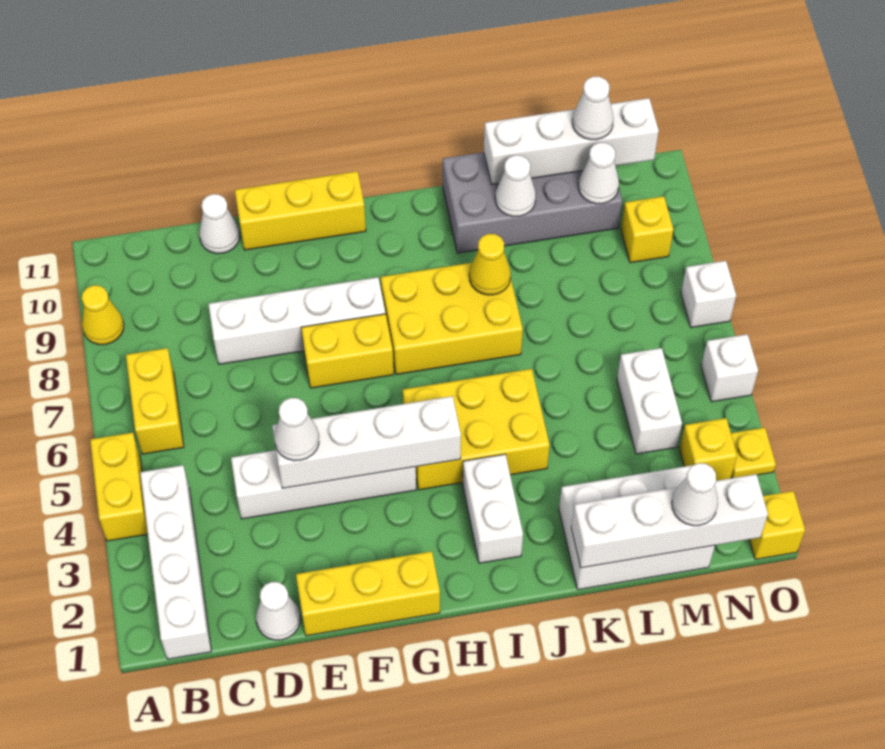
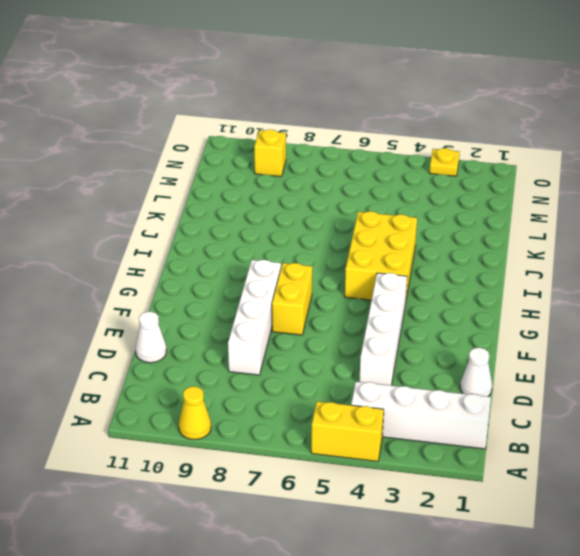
none -> yellow 1x2 brick [126,348,184,454]
none -> yellow 1x3 brick [296,551,440,636]
none -> yellow 1x3 brick [235,171,366,250]
none -> yellow 2x3 brick [381,263,523,374]

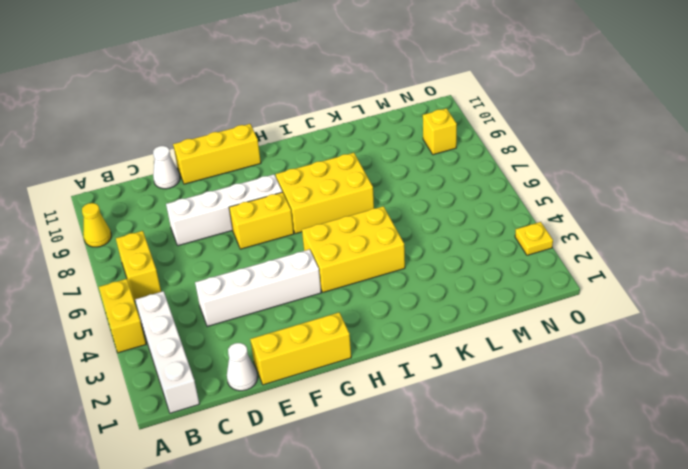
none -> white 1x2 brick [463,454,523,563]
none -> grey 2x4 brick [443,152,622,253]
none -> white 2x3 brick [559,465,715,590]
none -> white 1x2 brick [617,348,682,454]

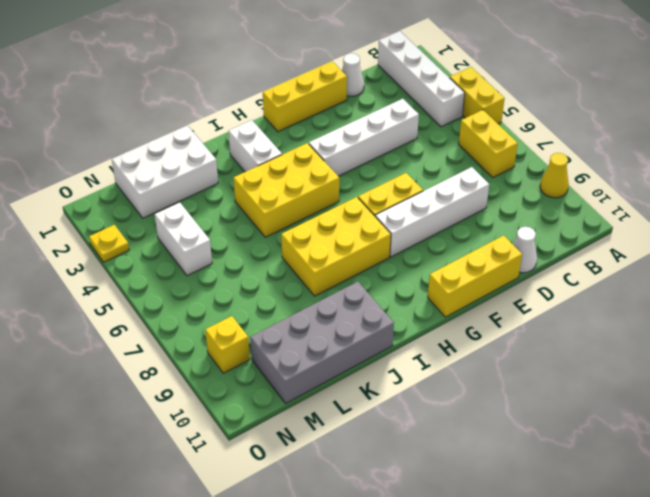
none -> yellow 1x1 brick [679,418,737,481]
none -> yellow 1x1 brick [749,491,805,559]
none -> white 1x1 brick [701,334,758,402]
none -> white 1x1 brick [681,261,736,327]

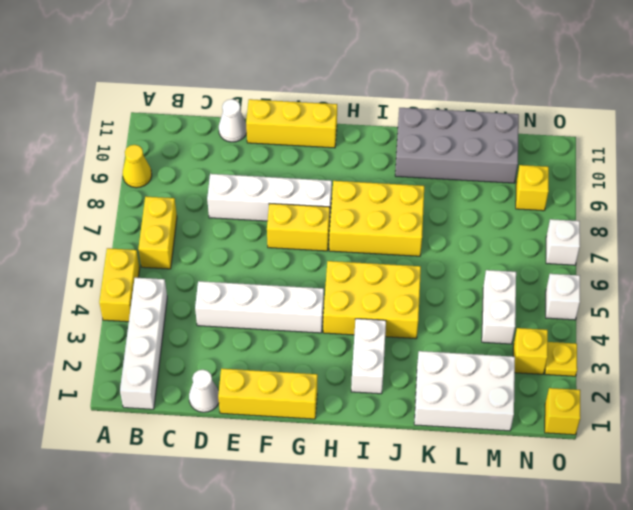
none -> white 1x4 brick [272,396,461,488]
none -> yellow 1x1 cone [469,234,511,295]
none -> white 1x4 brick [571,474,768,568]
none -> white 1x1 cone [495,155,536,216]

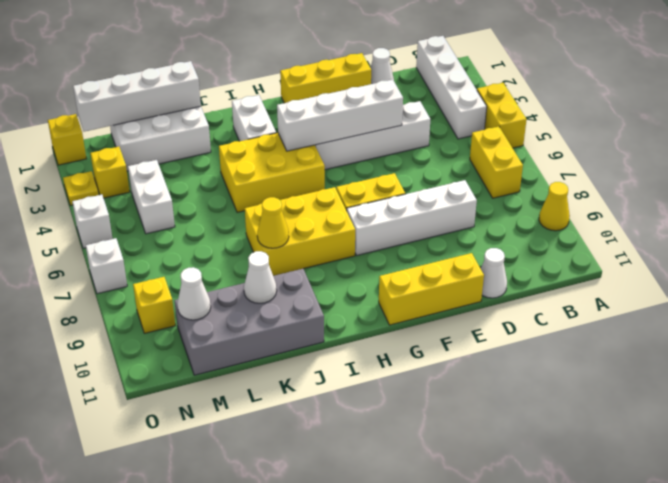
none -> white 1x4 brick [484,98,659,184]
none -> white 1x1 cone [274,398,319,461]
none -> white 1x1 cone [672,463,718,526]
none -> white 1x1 cone [572,76,613,140]

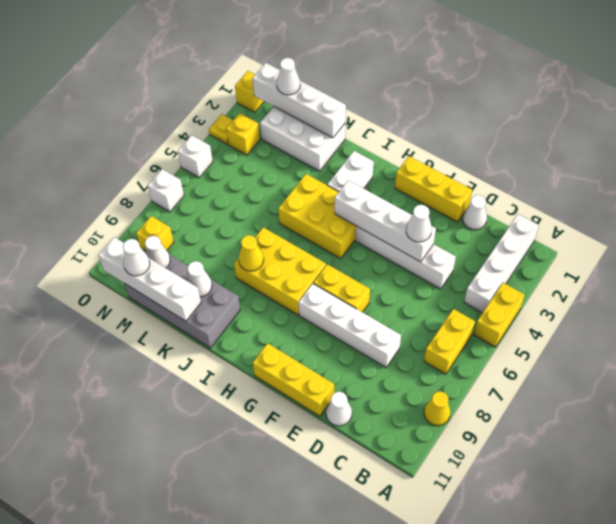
none -> white 1x2 brick [617,348,682,454]

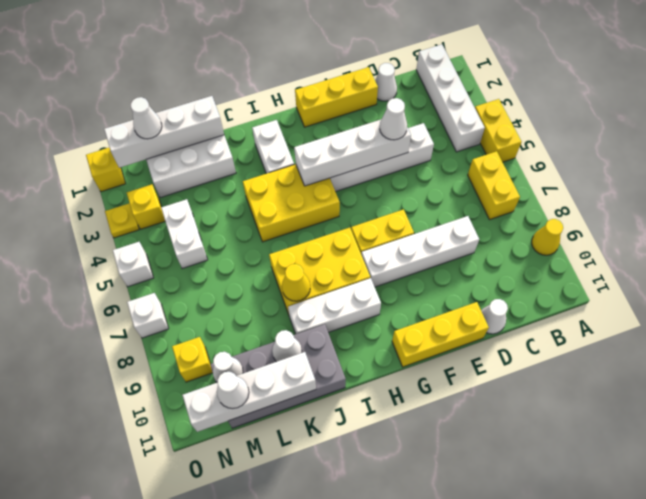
white 1x3 brick [288,278,381,334] -> none

